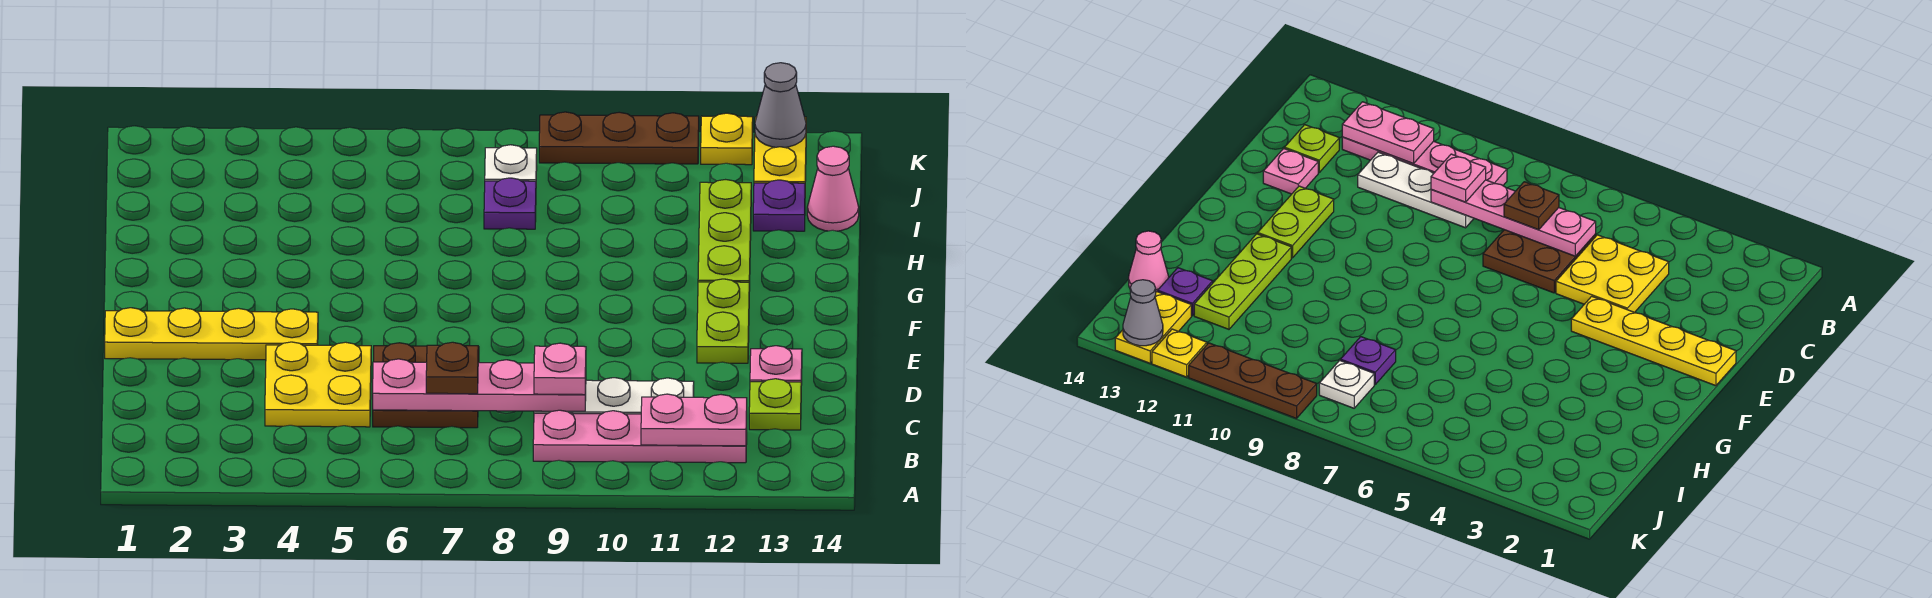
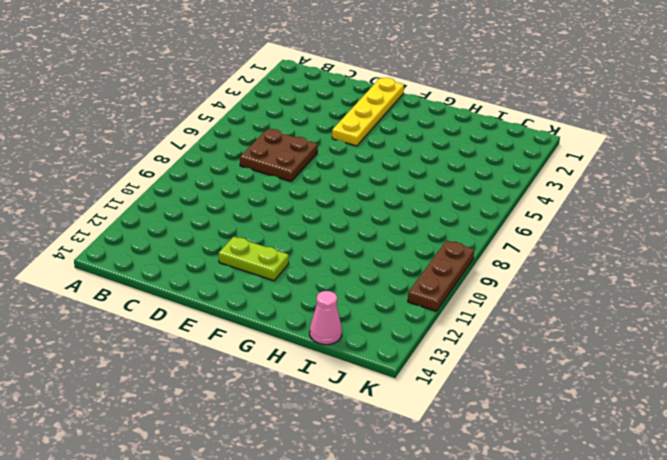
none -> pink 1x4 plate [533,410,747,463]
none -> yellow 2x2 plate [265,342,371,427]
none -> white 1x3 plate [534,378,694,414]

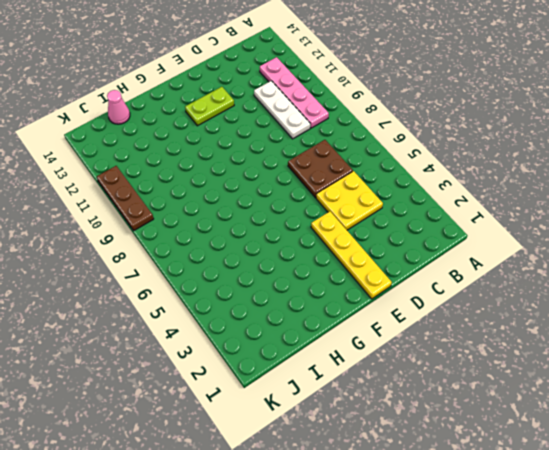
none -> lime 1x1 plate [749,379,801,430]
none -> pink 1x1 plate [750,346,802,385]
none -> lime 1x3 plate [698,180,751,291]

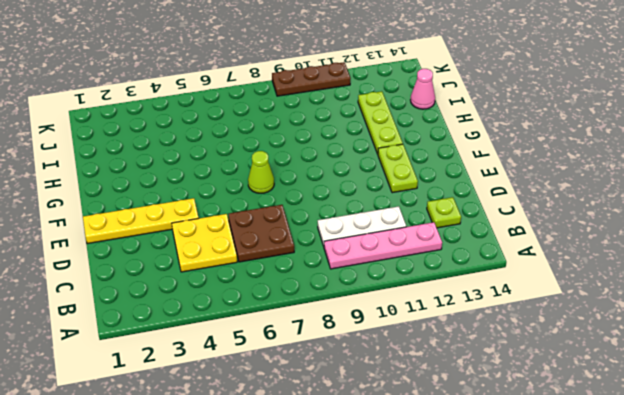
lime 1x1 cone [248,151,274,193] -> none
none -> pink 1x1 plate [750,346,802,385]
none -> purple 1x1 plate [484,178,536,229]
none -> purple 1x1 plate [753,180,805,231]

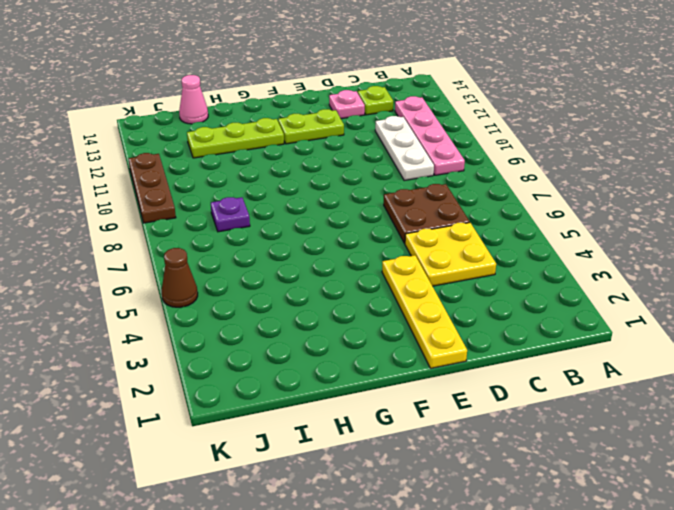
brown 1x1 cone [162,248,198,307] -> none
none -> purple 1x1 plate [753,180,805,231]
none -> white 1x1 plate [485,145,537,181]
none -> yellow 1x2 plate [754,117,806,183]

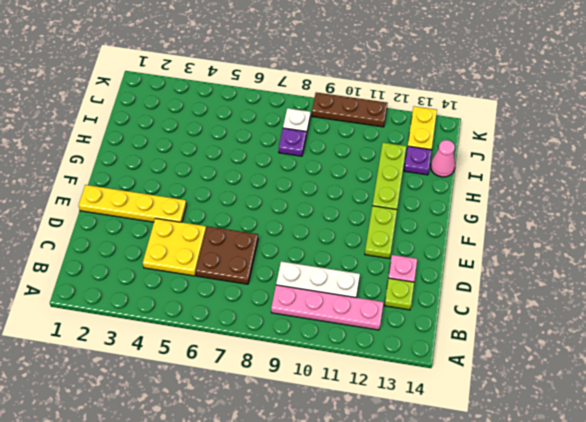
none -> yellow 1x1 plate [701,113,753,165]
none -> pink 1x2 plate [641,394,747,446]
none -> pink 1x4 plate [373,359,586,411]

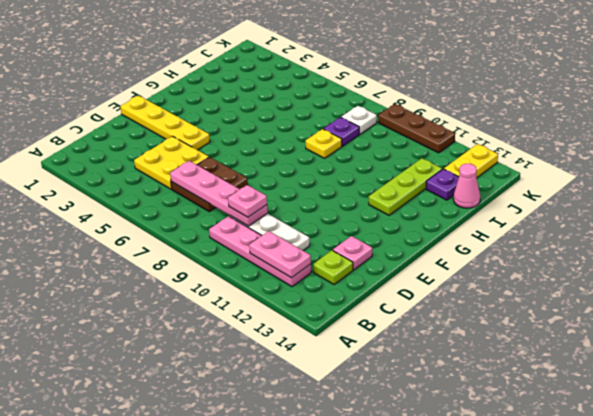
yellow 1x1 plate [306,129,342,158] -> yellow 1x1 plate moved to [701,113,753,165]
none -> lime 1x2 plate [697,279,749,363]
none -> grey 1x1 cone [755,63,806,147]
none -> brown 1x1 plate [426,342,479,394]

